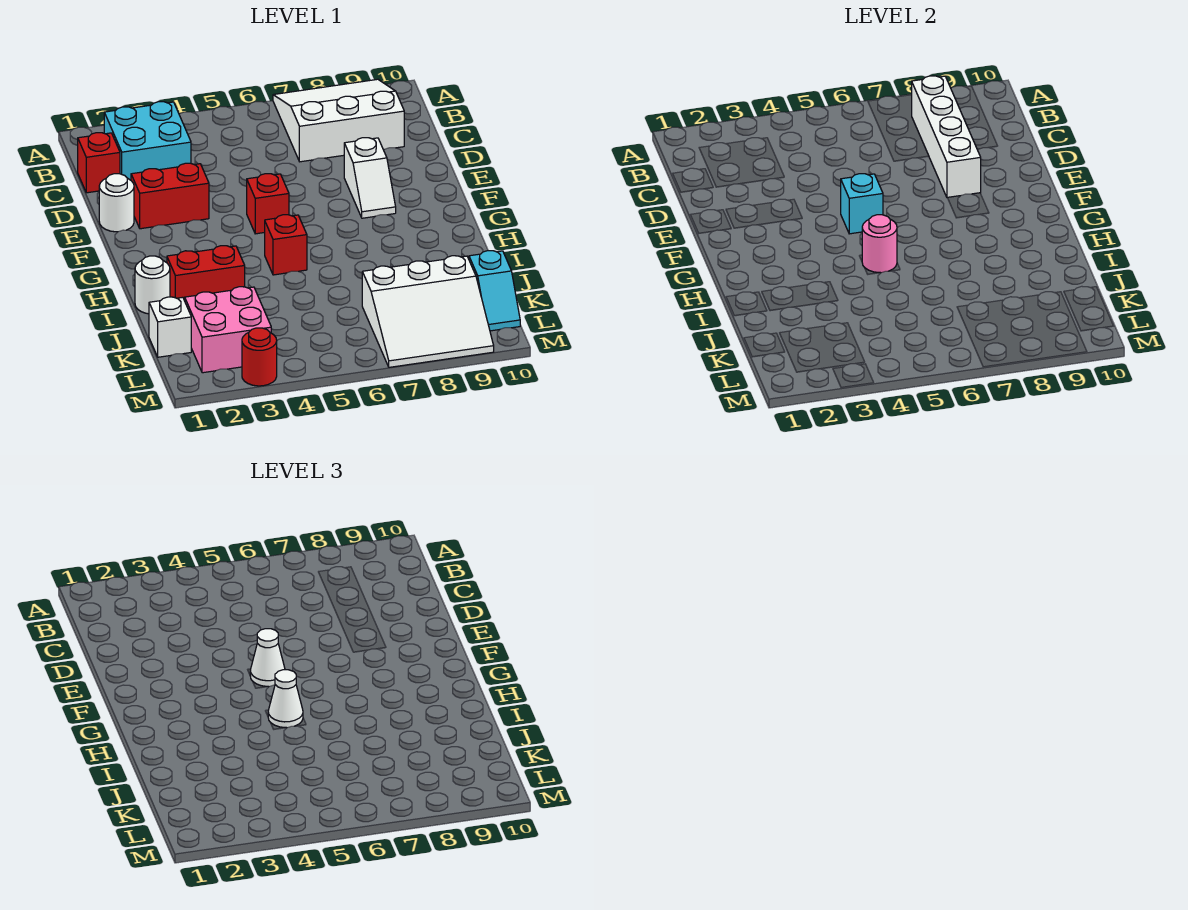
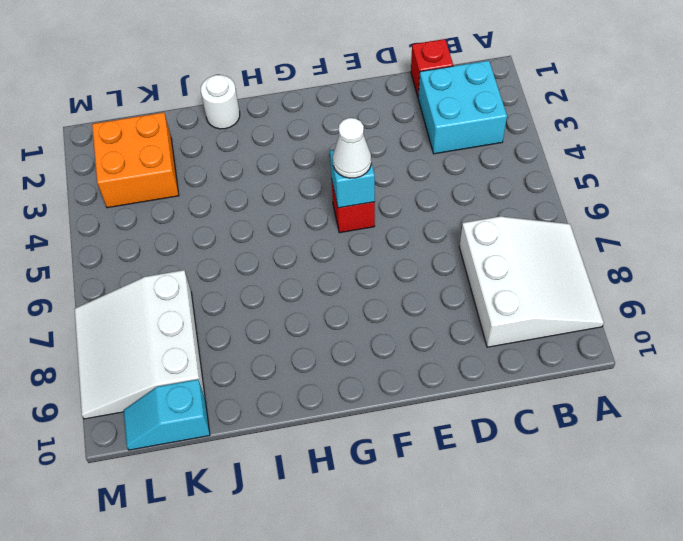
orange 2x2 brick [92,112,179,208] -> pink 2x2 brick [185,287,271,373]
none -> white 1x1 round brick [99,174,134,232]
none -> red 1x2 brick [131,163,209,229]
none -> white 1x2 slope [344,138,396,218]

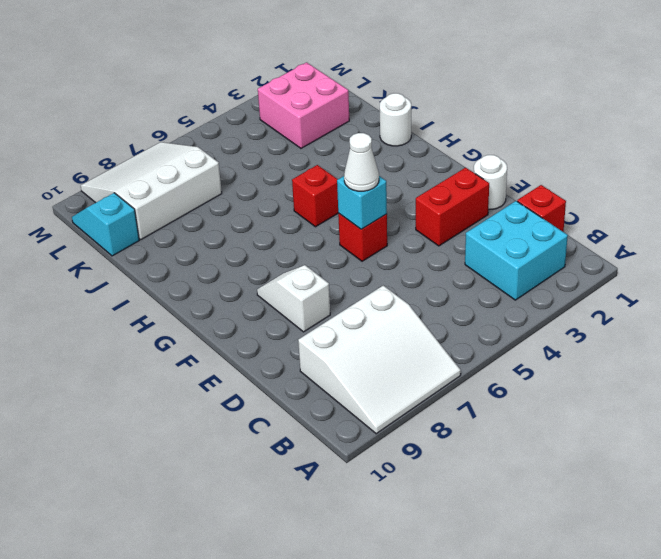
none -> red 1x2 brick [167,246,245,301]
none -> white 1x1 brick [149,297,191,357]
none -> red 1x1 round brick [242,328,277,386]

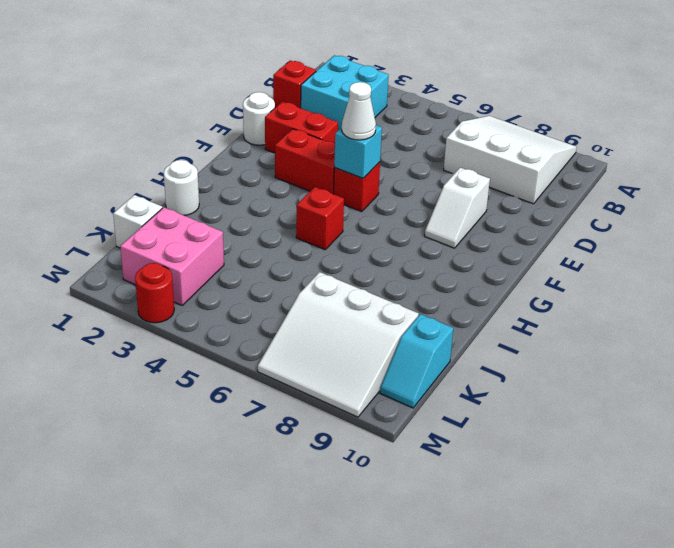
red 1x2 brick [275,129,335,194] -> red 1x2 brick moved to [167,246,245,301]
none -> white 1x4 brick [911,76,981,198]
none -> pink 1x1 round brick [862,215,897,273]
none -> white 1x1 cone [268,670,303,728]

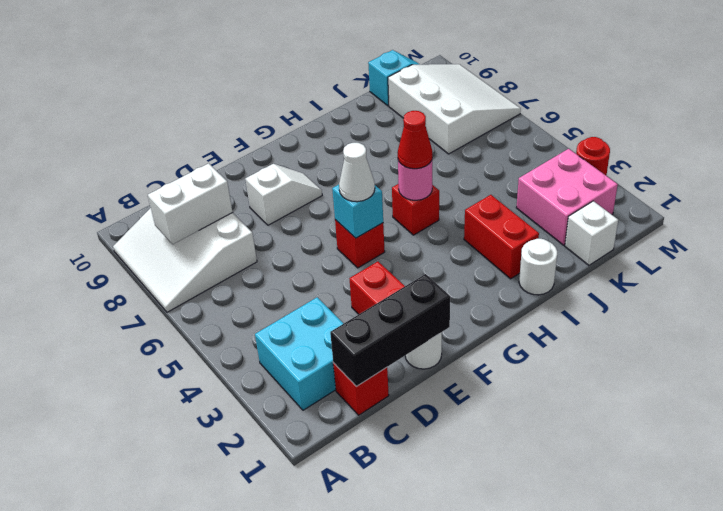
white 1x2 brick [148,163,233,244] -> white 1x4 brick [911,76,981,198]
black 1x3 brick [330,274,450,387] -> none
red 1x1 cone [398,111,432,169] -> white 1x1 cone [268,670,303,728]

